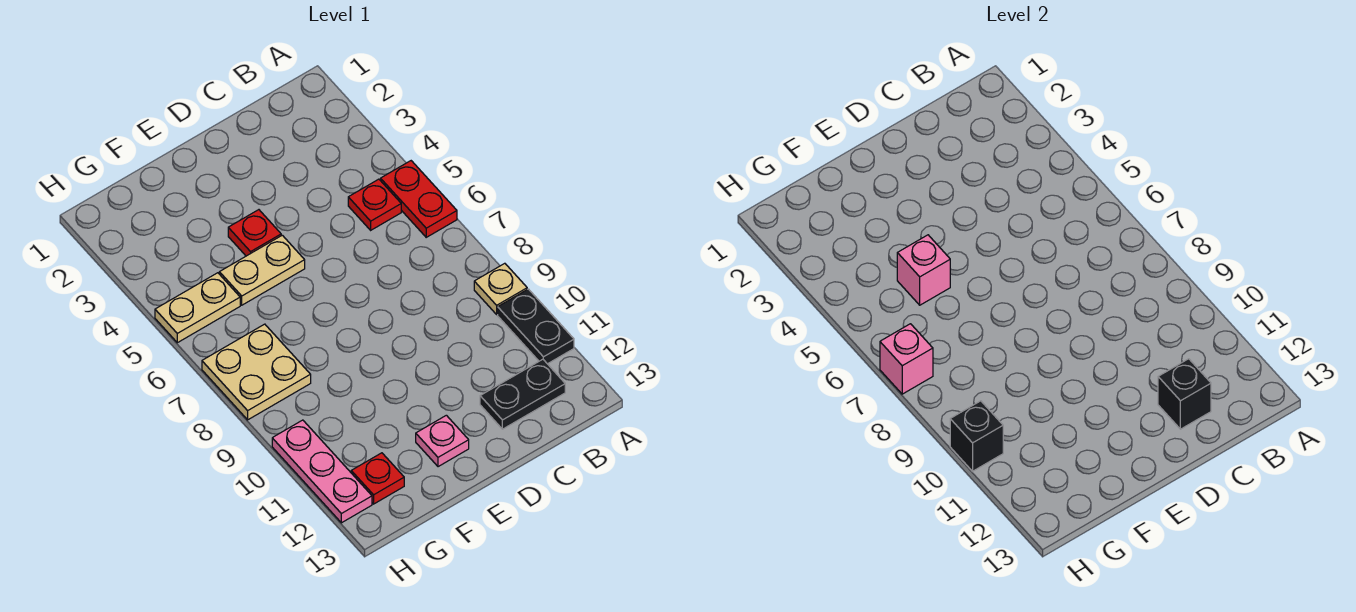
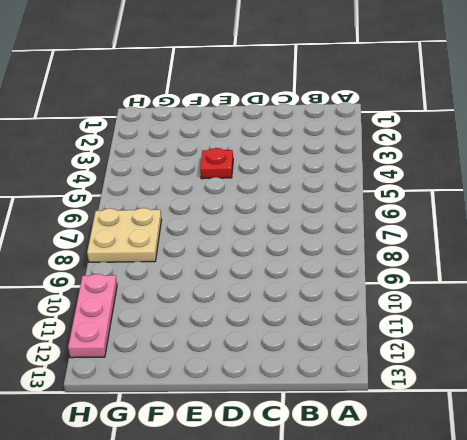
none -> red 1x2 plate [381,161,457,237]
none -> tan 1x1 plate [474,263,527,314]
none -> black 1x2 plate [498,289,574,364]

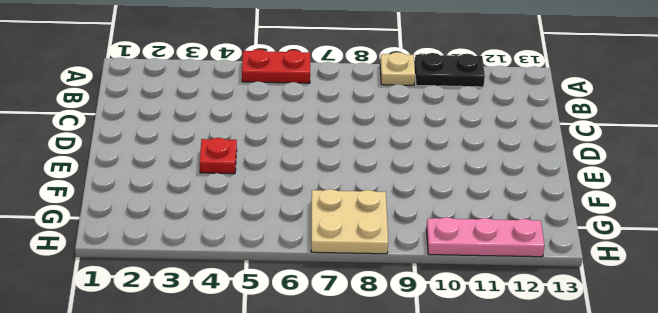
none -> red 1x1 plate [348,179,401,230]
none -> black 1x2 plate [480,359,565,429]
none -> tan 1x2 plate [219,235,305,305]

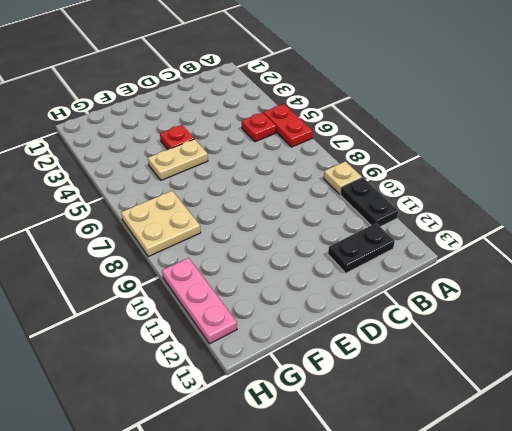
none -> pink 1x1 plate [416,415,469,467]
none -> tan 1x2 plate [155,273,240,343]
none -> red 1x1 plate [351,453,404,504]

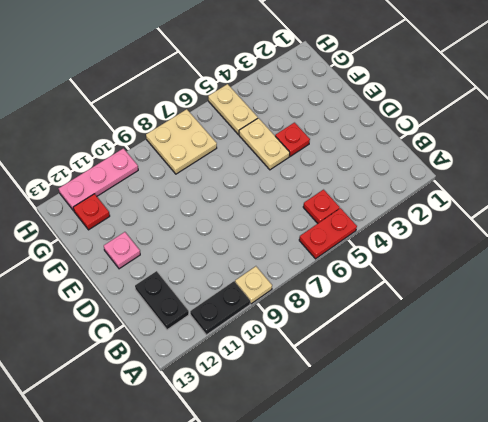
none -> black 1x1 brick [1158,359,1211,429]
none -> pink 1x1 brick [897,235,950,305]
none -> pink 1x1 brick [880,324,933,394]

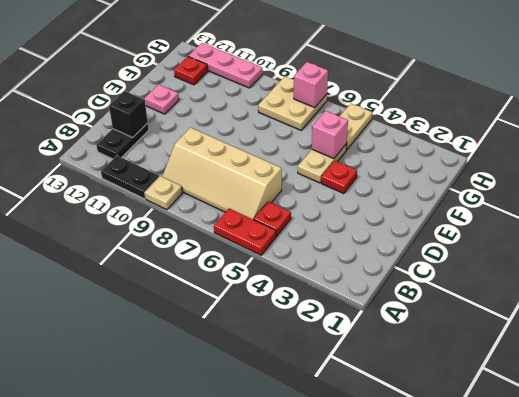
tan 2x4 slope [162,128,282,220] -> none
none -> black 1x1 brick [950,401,1003,471]

